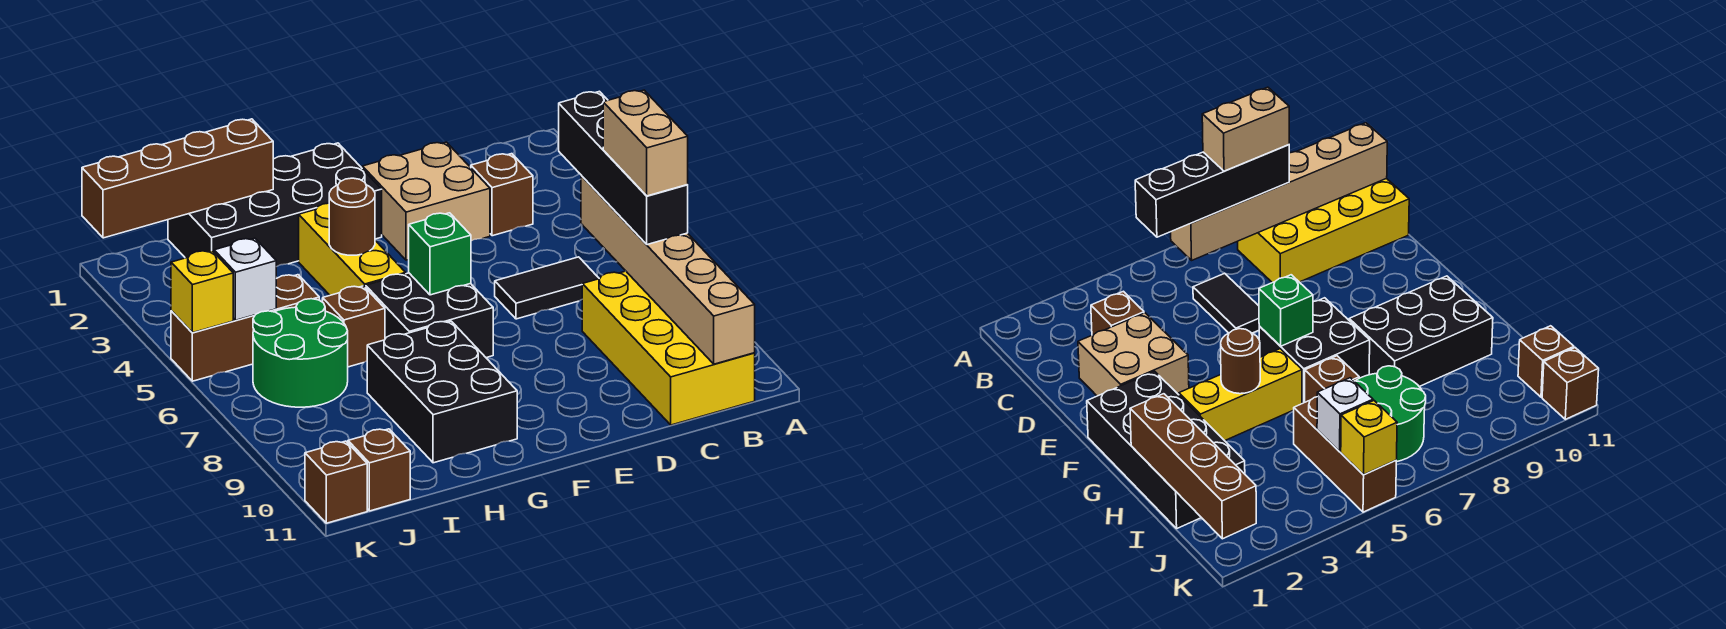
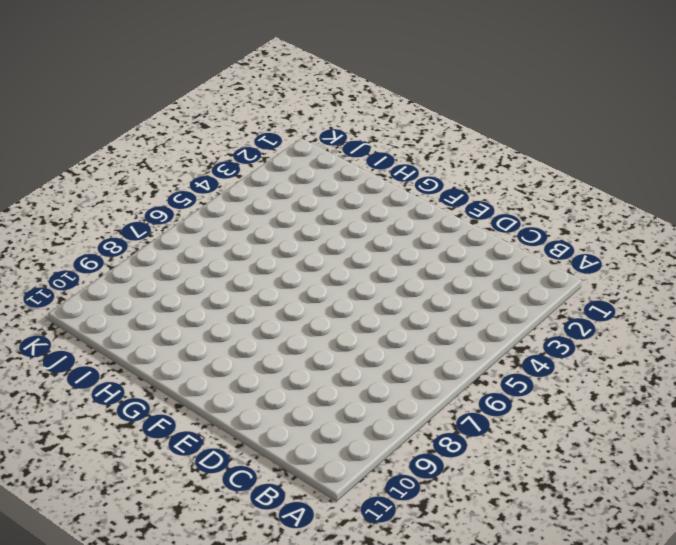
none -> yellow 2x4 brick [582,271,755,425]
none -> brown 1x1 brick [471,154,533,236]
none -> black 1x2 tile [495,257,599,319]

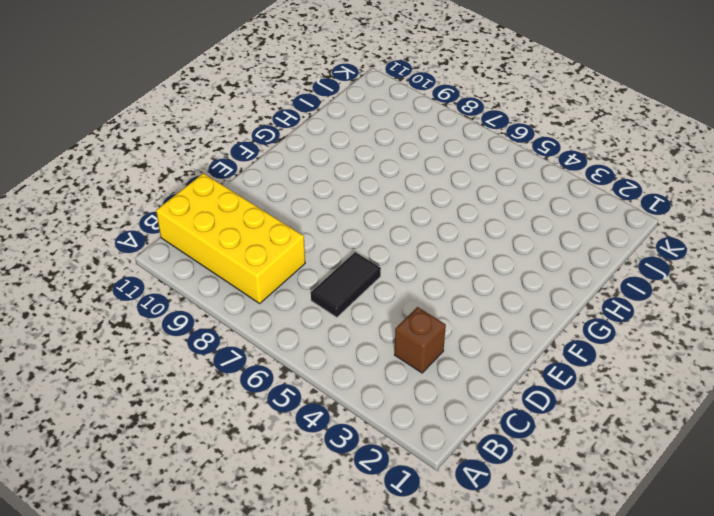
none -> tan 2x2 brick [362,142,490,260]
none -> black 2x4 brick [168,143,382,267]
none -> black 2x2 brick [366,273,493,358]

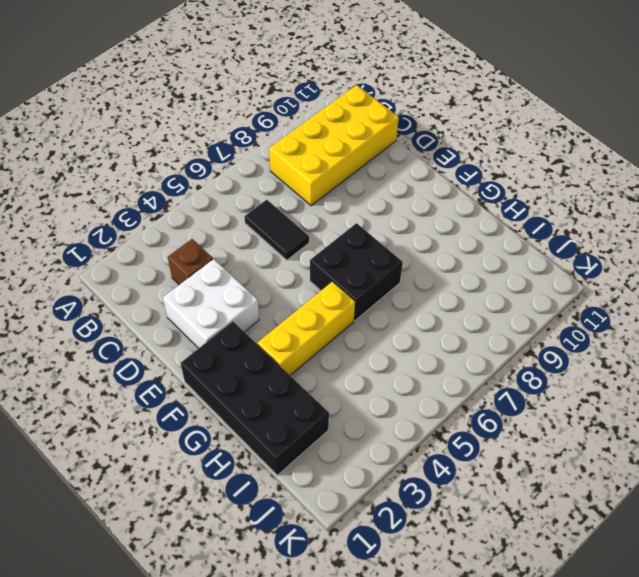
white 2x2 brick [163,259,259,348] -> tan 2x2 brick [362,142,490,260]
none -> black 2x3 brick [367,321,517,463]
none -> brown 1x1 brick [323,286,385,367]
none -> brown 1x3 brick [171,275,319,381]

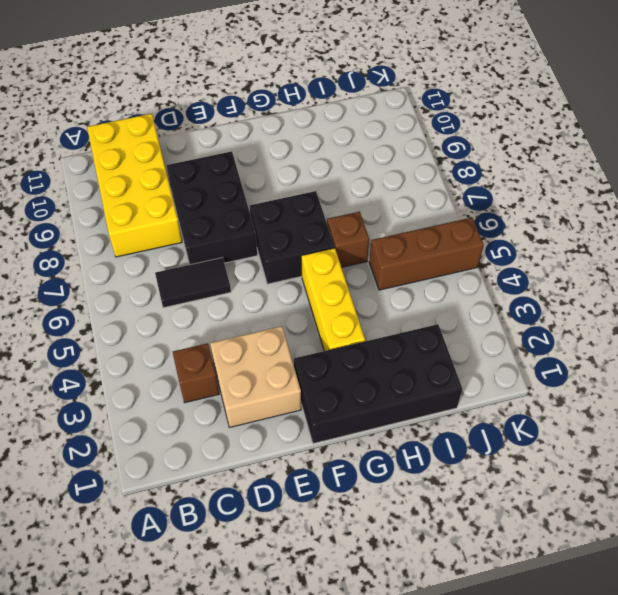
black 2x3 brick [166,151,257,265] -> black 2x3 brick moved to [367,321,517,463]
none -> green 2x2 round brick [253,299,348,407]
none -> brown 1x1 brick [348,429,410,511]
none -> brown 1x1 brick [305,441,367,523]

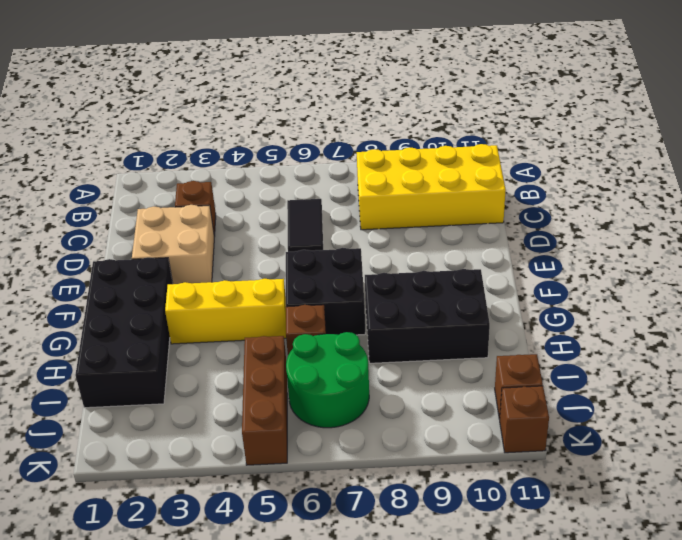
none -> tan 1x6 brick [581,176,755,364]
none -> green 1x1 brick [409,213,471,295]
none -> brown 1x1 round brick [329,178,375,255]

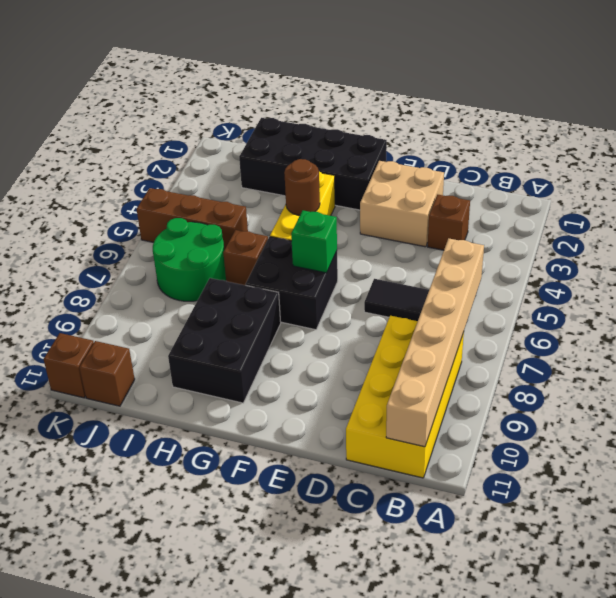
none -> brown 1x4 brick [82,119,273,238]
none -> white 1x1 brick [214,238,276,320]
none -> yellow 1x1 brick [171,251,233,333]

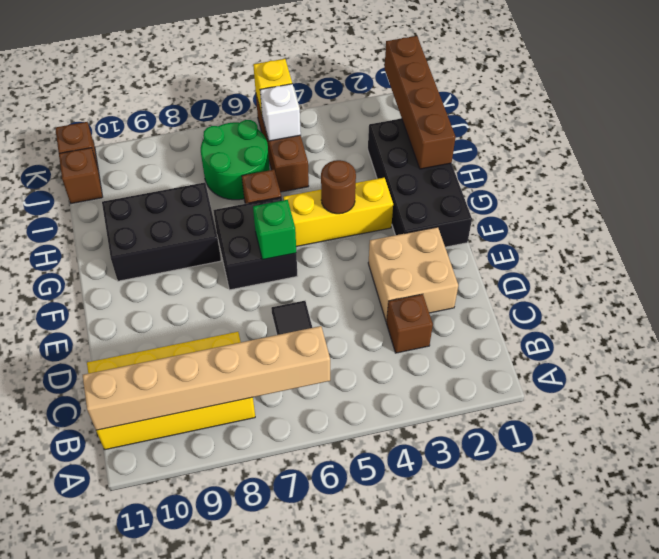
none -> black 1x4 brick [559,91,688,245]
none -> tan 1x2 brick [603,90,688,196]

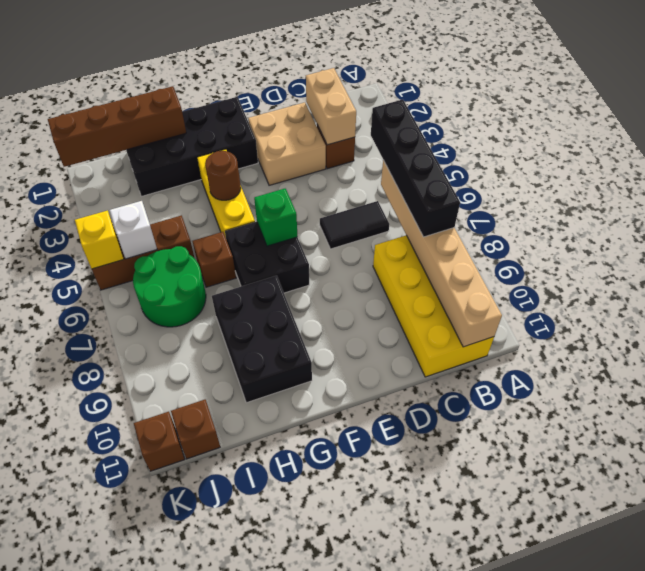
tan 1x2 brick [306,68,356,145] -> tan 1x2 brick moved to [603,90,688,196]

